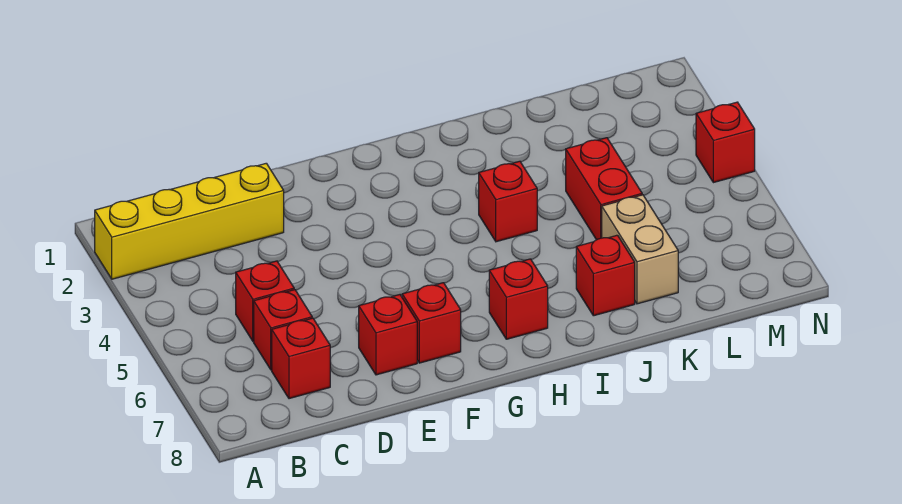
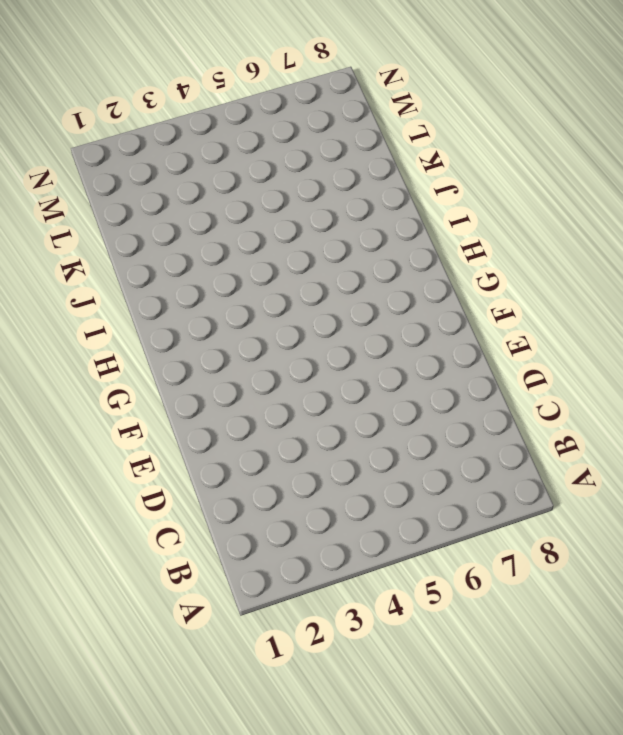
none -> yellow 1x4 brick [95,163,284,279]
none -> red 1x1 brick [236,261,294,341]
none -> red 1x1 brick [254,290,312,370]

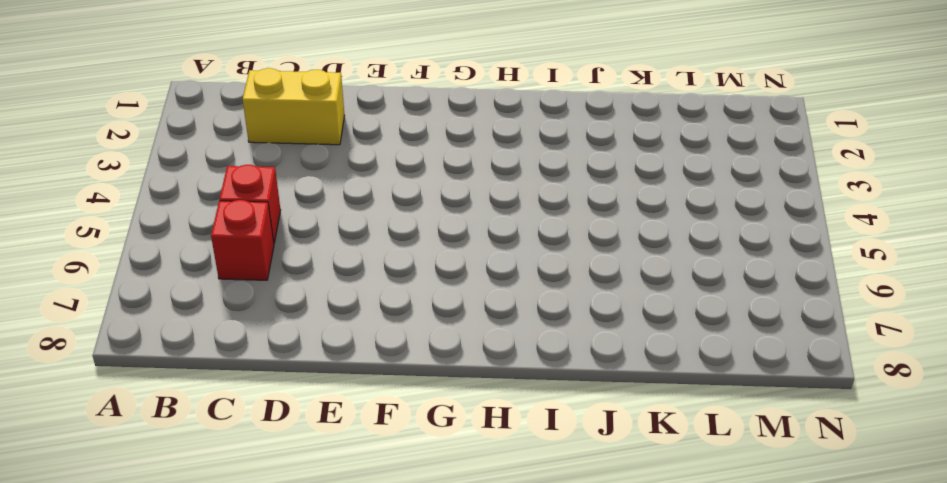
yellow 1x2 brick [243,68,345,145] -> yellow 1x4 brick [95,163,284,279]
none -> red 1x1 brick [272,318,330,399]
none -> red 1x1 brick [359,295,417,375]
none -> red 1x1 brick [402,283,461,363]

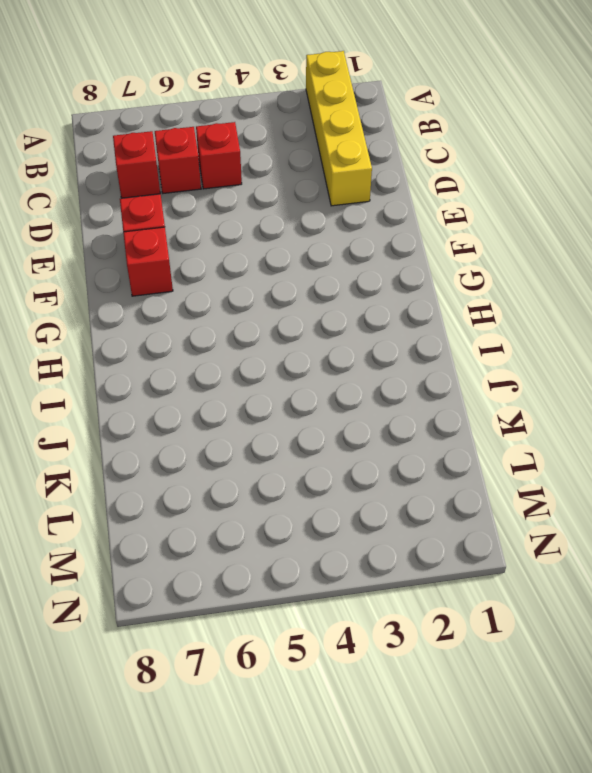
none -> red 1x1 brick [489,259,548,339]
none -> red 1x1 brick [479,161,537,242]
none -> red 1x1 brick [576,235,635,316]

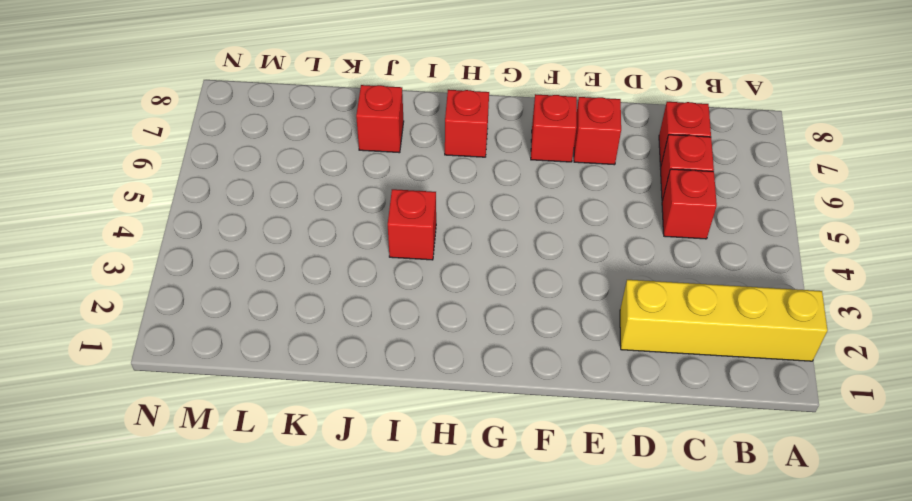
none -> red 1x2 brick [566,138,642,240]
none -> tan 1x2 brick [602,195,678,304]
none -> red 1x1 brick [696,102,755,183]

